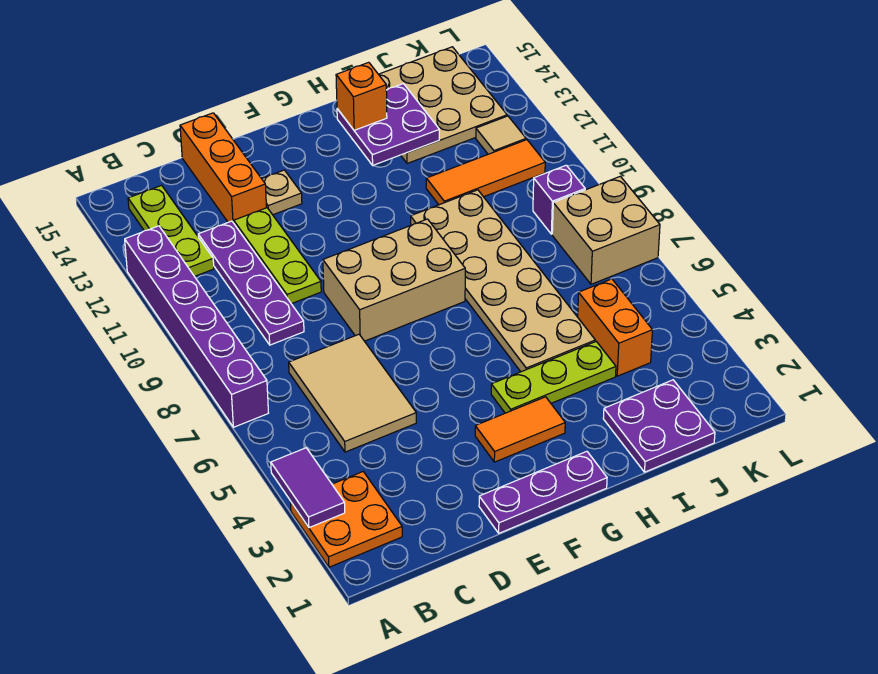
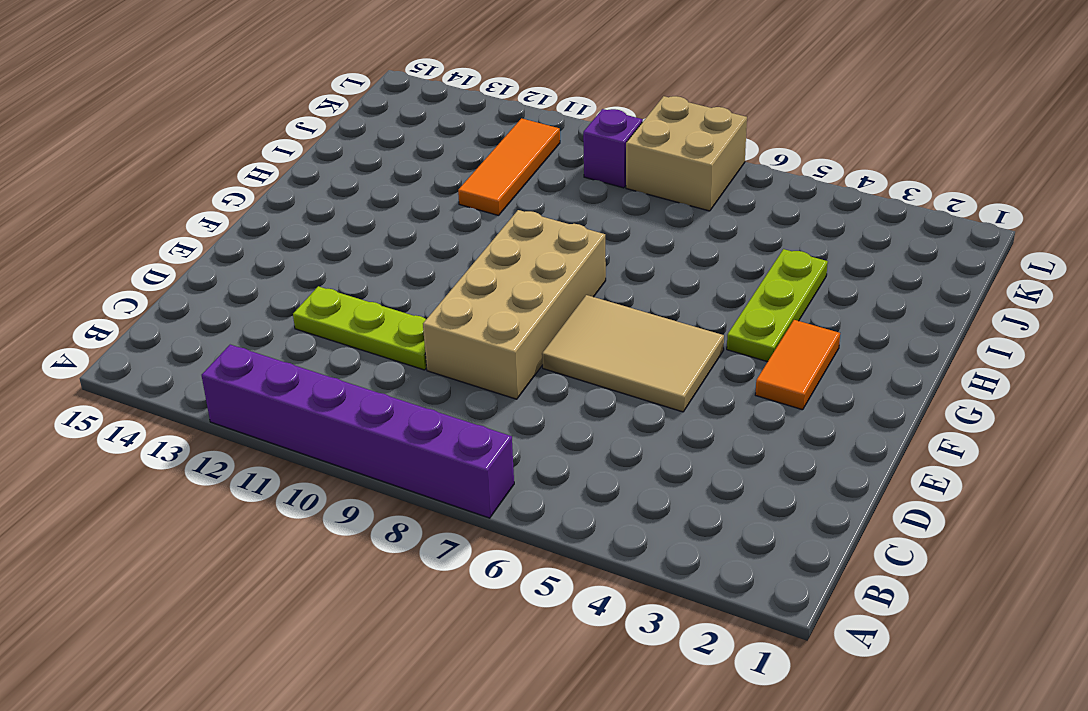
tan 2x4 brick [423,210,606,399] -> tan 2x3 brick [323,219,465,341]
tan 2x3 tile [542,295,724,412] -> tan 2x3 tile moved to [289,334,416,452]
none -> orange 2x2 plate [290,472,402,567]
none -> lime 1x3 plate [128,185,214,276]
none -> purple 1x4 plate [198,221,304,345]

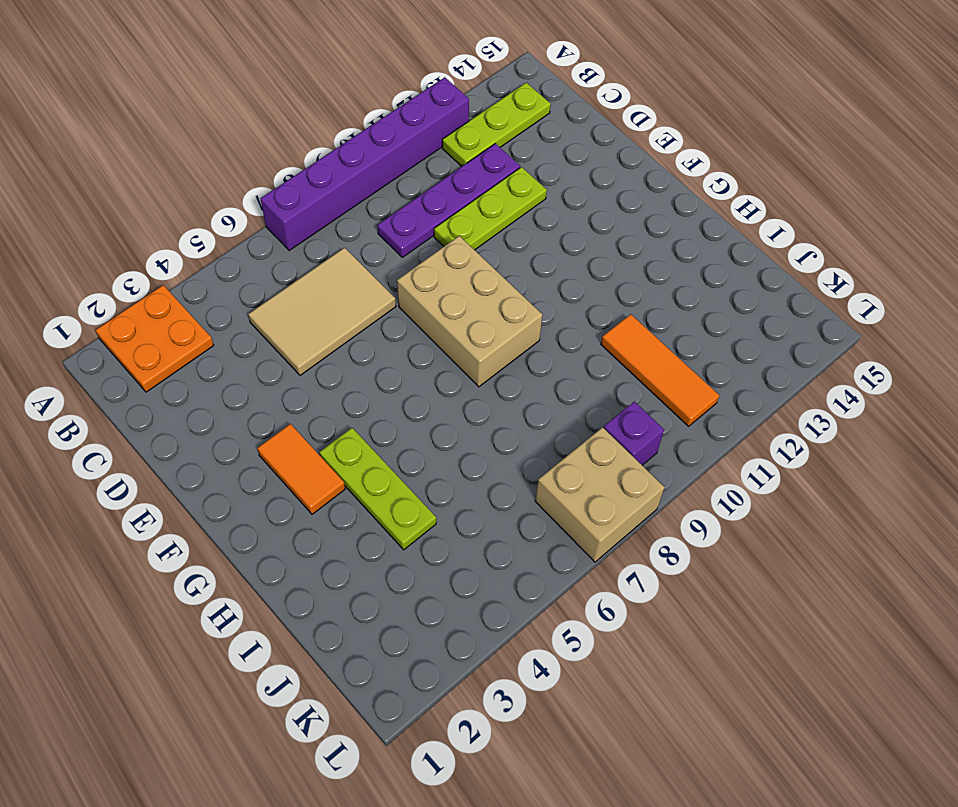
none -> orange 1x3 brick [180,113,267,223]
none -> purple 1x3 plate [479,451,607,533]
none -> tan 1x1 plate [262,170,302,215]

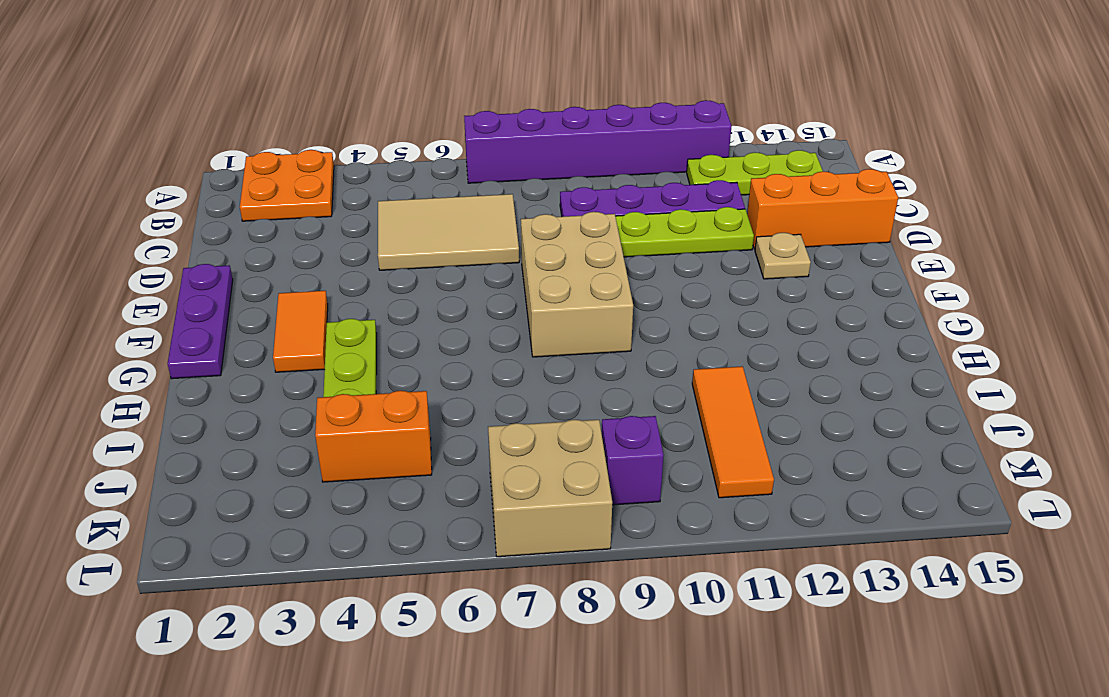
none -> tan 2x6 plate [411,190,595,372]
none -> purple 2x2 plate [603,380,715,472]
none -> tan 3x3 plate [379,47,507,164]

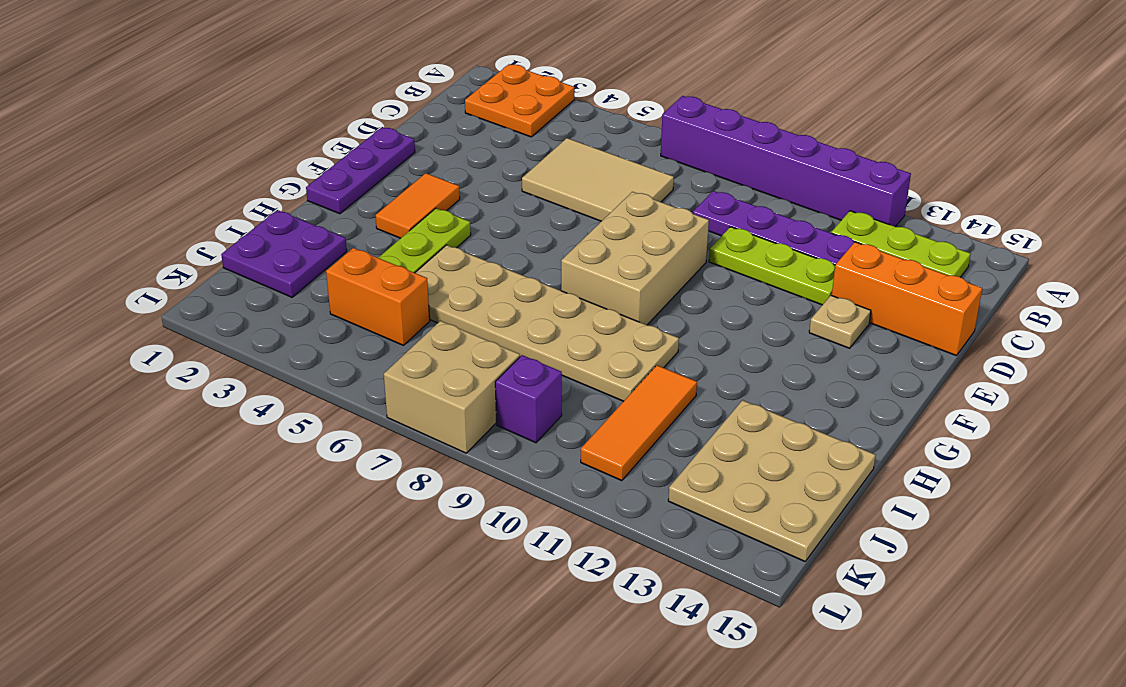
none -> tan 1x1 tile [476,116,526,154]
none -> purple 1x2 tile [271,448,345,528]
none -> purple 2x2 plate [337,84,439,165]

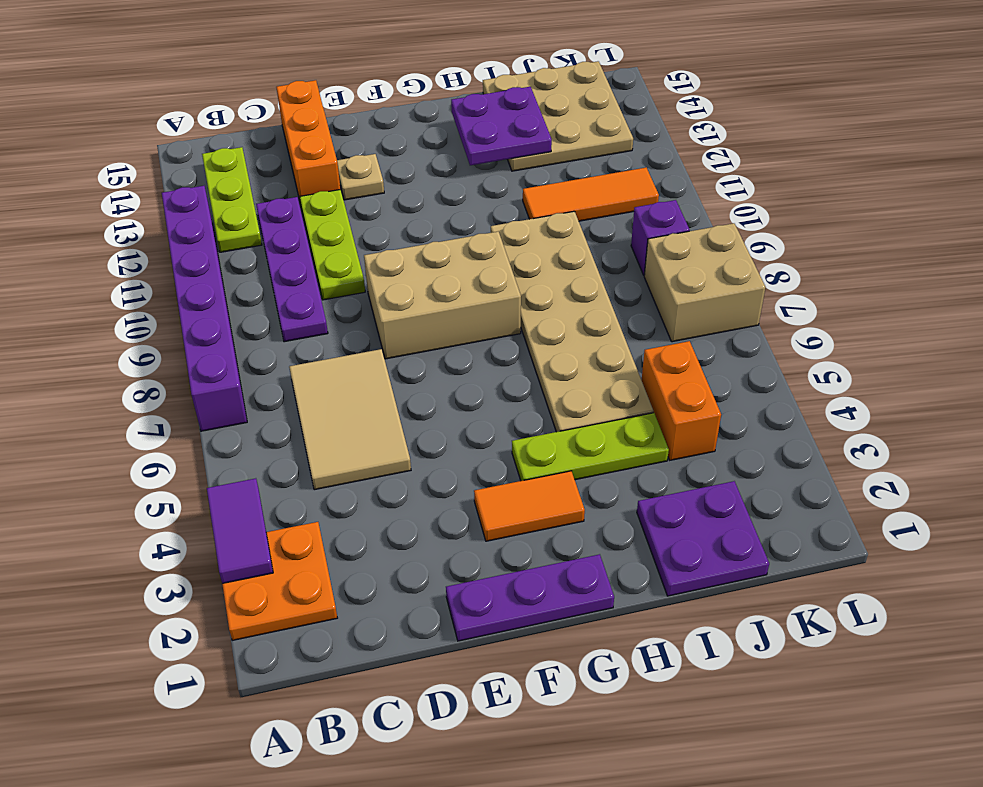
none -> tan 1x1 tile [476,116,526,154]
none -> orange 1x1 brick [336,62,387,130]

